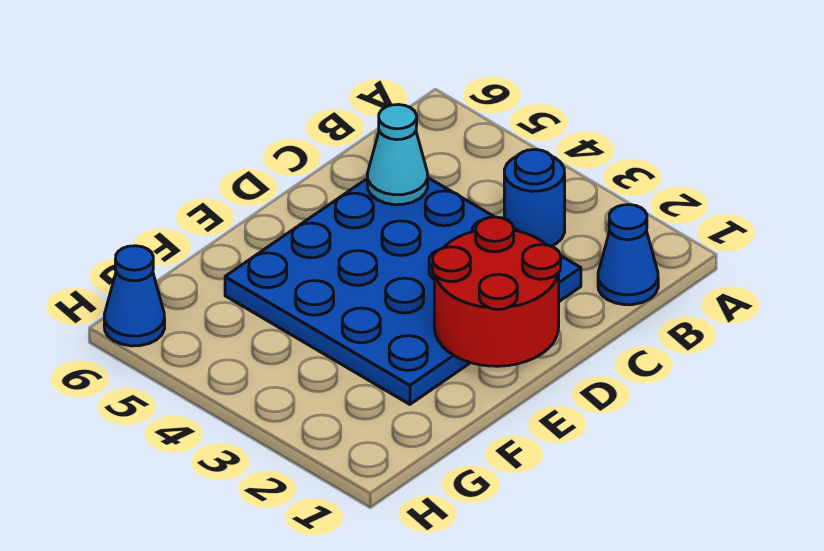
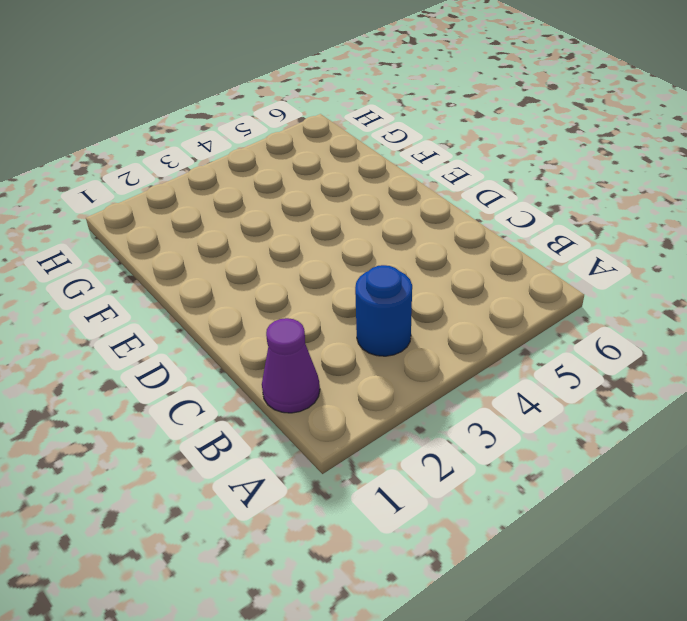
purple 1x1 cone [262,318,320,413] -> blue 1x1 cone [598,205,658,305]
none -> blue 4x4 plate [225,178,581,404]
none -> blue 1x1 cone [104,246,165,346]

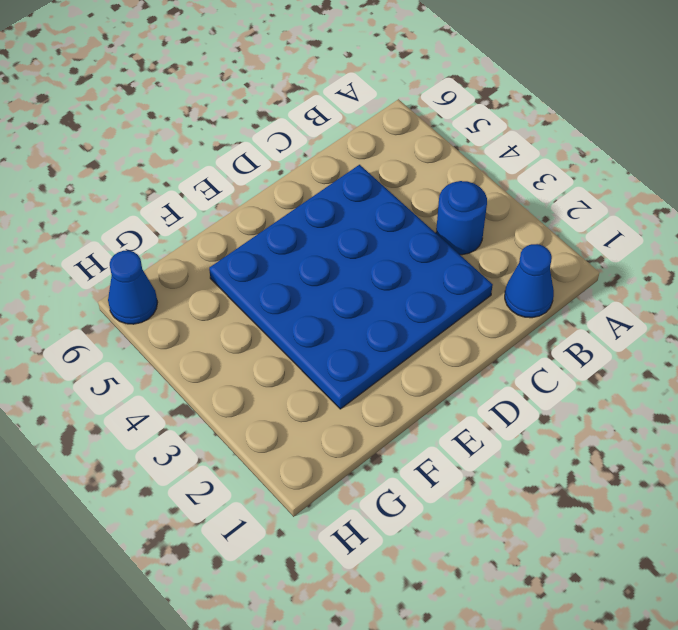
none -> cyan 1x1 cone [367,105,428,205]
none -> red 2x2 round brick [433,217,561,366]

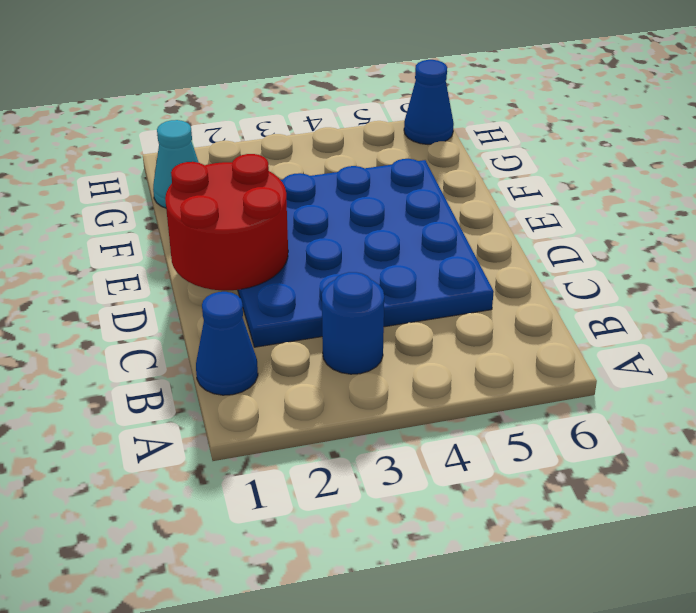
cyan 1x1 cone [153,120,199,208] -> cyan 1x1 cone moved to [367,105,428,205]

